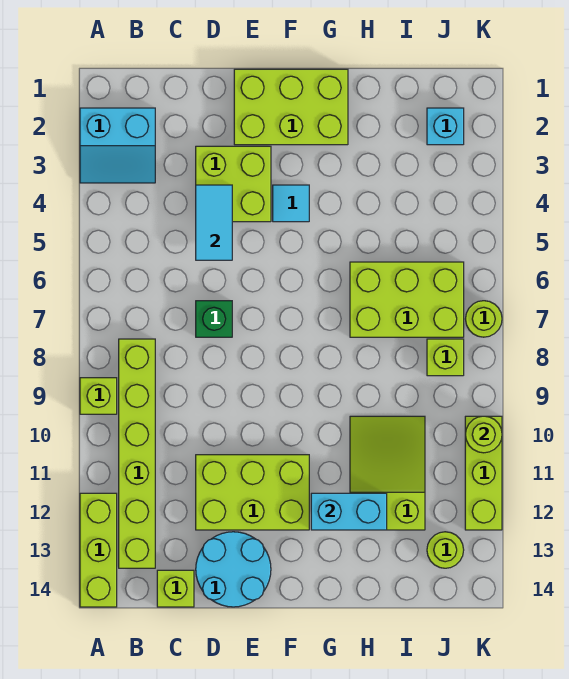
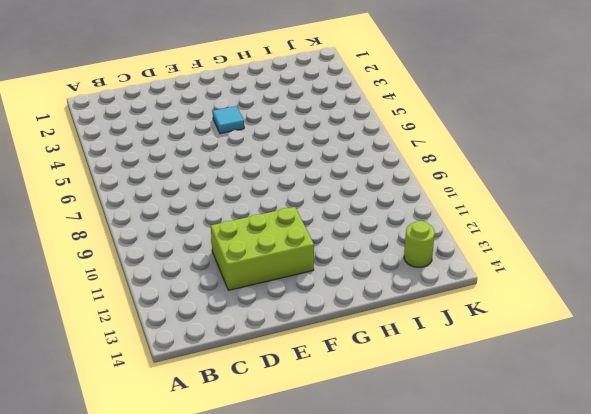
none -> cyan 2x2 slope [80,108,155,183]
none -> lime 1x1 brick [80,378,117,414]
none -> lime 1x3 brick [80,493,117,607]

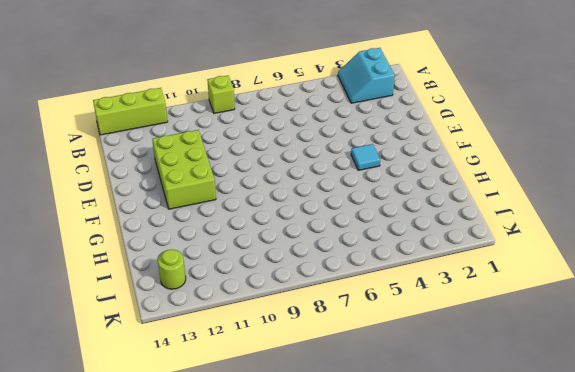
none -> lime 1x6 brick [119,339,155,568]
none -> lime 1x1 brick [157,570,194,607]
none -> lime 2x2 brick [196,146,271,222]

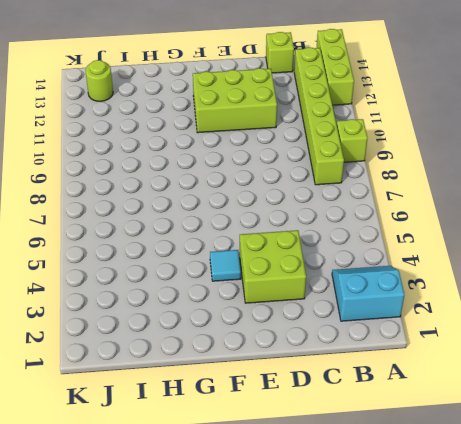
none -> green 1x1 brick [196,301,232,337]
none -> cyan 2x2 round brick [196,532,271,607]
none -> lime 2x3 brick [234,69,348,145]

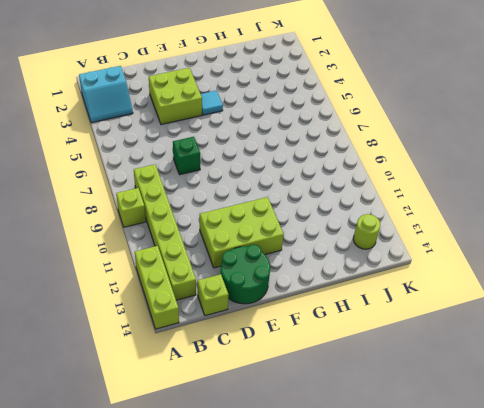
green 2x2 round brick [221,245,270,304] -> cyan 2x2 round brick [196,532,271,607]
none -> lime 2x3 brick [234,69,348,145]
none -> lime 2x3 brick [350,262,464,337]
none -> lime 2x3 slope [350,416,425,530]

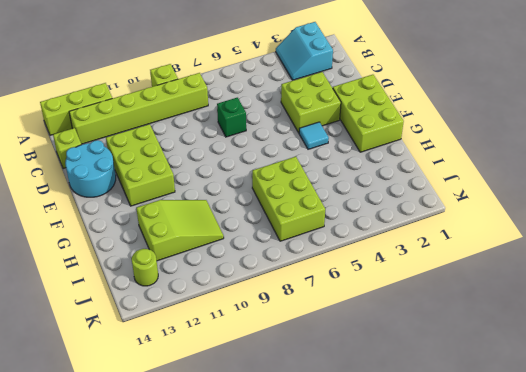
none -> cyan 1x1 brick [427,108,464,145]
none -> lime 1x1 brick [427,339,464,376]
none -> lime 1x1 round brick [466,301,502,337]

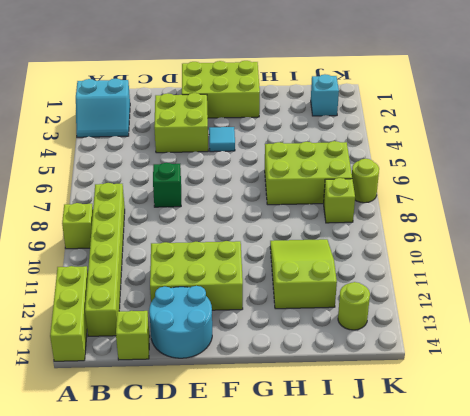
none -> lime 1x3 brick [465,416,502,530]
none -> cyan 1x2 tile [196,185,232,260]
none -> cyan 1x2 brick [311,493,387,530]

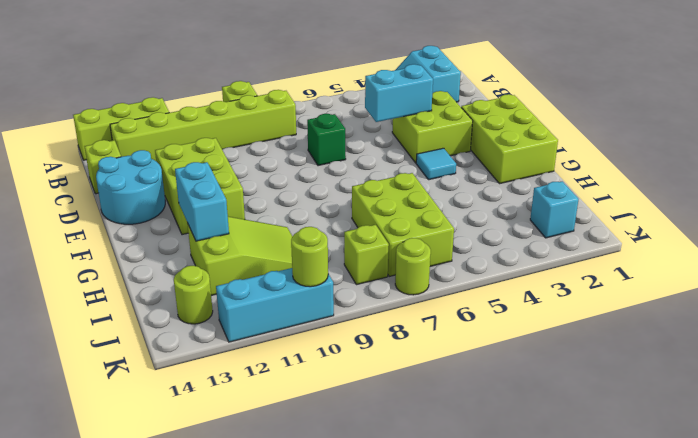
cyan 1x2 brick [365,64,433,122] -> cyan 1x2 tile [196,185,232,260]
cyan 1x3 brick [216,268,334,342] -> lime 1x3 brick [465,416,502,530]

